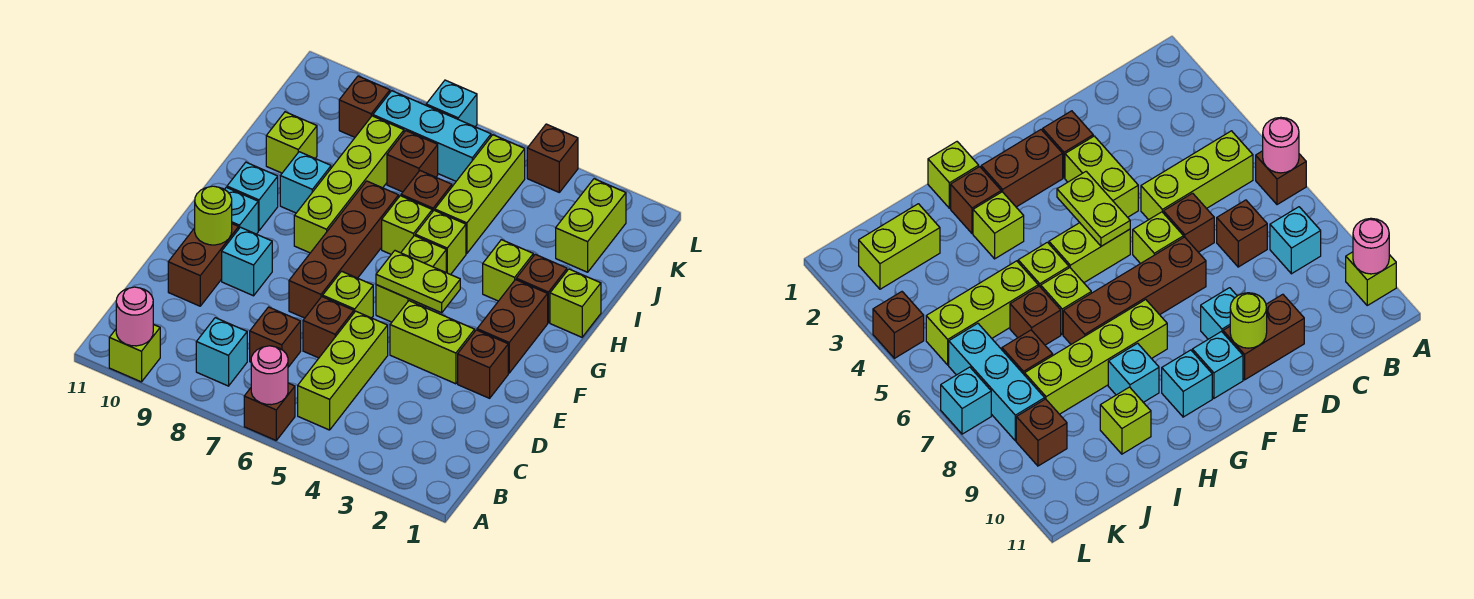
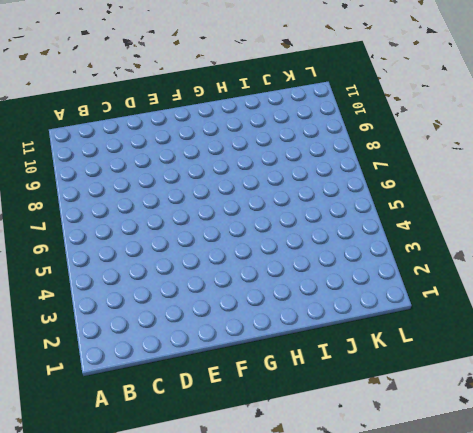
none -> brown 1x1 brick [244,383,295,440]
none -> lime 1x1 brick [109,324,160,382]
none -> lime 1x3 brick [298,311,388,430]
none -> cyan 1x1 brick [196,318,247,386]

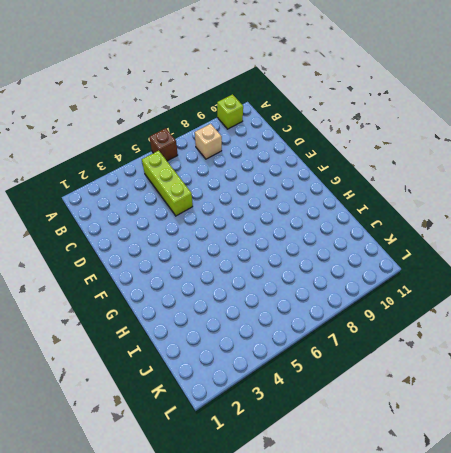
tan 1x1 brick [195,124,222,159] -> cyan 1x1 brick [196,318,247,386]
none -> brown 1x1 brick [250,307,301,367]
none -> brown 1x1 brick [303,297,354,358]
none -> brown 1x2 brick [168,224,239,306]
none -> brown 1x1 brick [458,330,508,398]

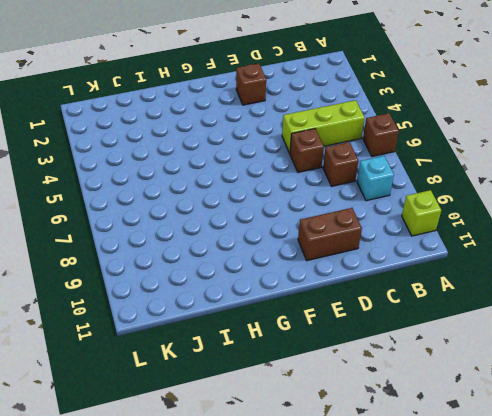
none -> lime 1x2 brick [390,301,475,384]
none -> lime 1x1 brick [323,271,373,318]
none -> brown 1x4 brick [289,181,399,318]
none -> cyan 1x1 brick [222,227,272,296]

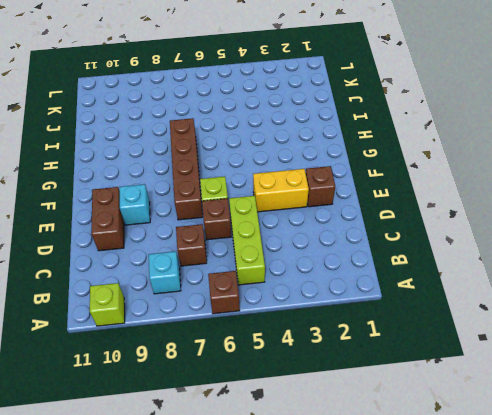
yellow 1x2 brick [253,169,309,212] -> lime 1x2 brick [390,301,475,384]
none -> brown 1x2 brick [477,280,548,373]
none -> lime 1x2 brick [376,236,446,322]
none -> cyan 1x1 brick [225,187,258,234]
none -> lime 1x4 brick [294,116,404,253]

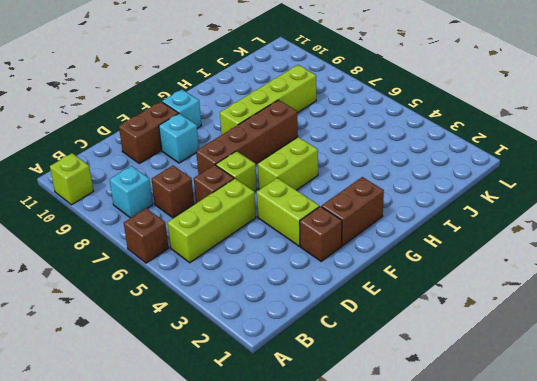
none -> cyan 1x1 brick [227,162,278,231]
none -> lime 1x1 brick [550,269,601,337]
none -> brown 1x1 brick [516,254,567,323]
none -> lime 1x1 brick [483,240,533,301]

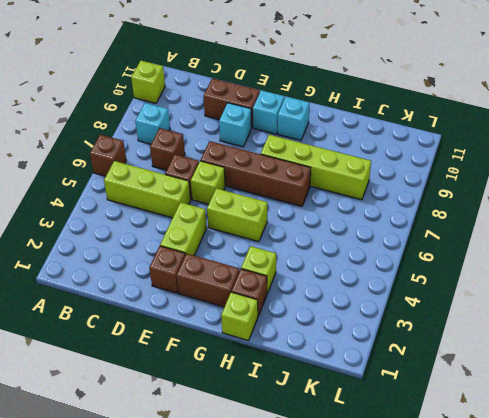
none -> lime 1x1 brick [415,210,466,275]
none -> lime 1x1 brick [382,196,432,254]
none -> cyan 1x1 brick [280,152,331,213]
none -> lime 1x3 brick [435,135,525,254]

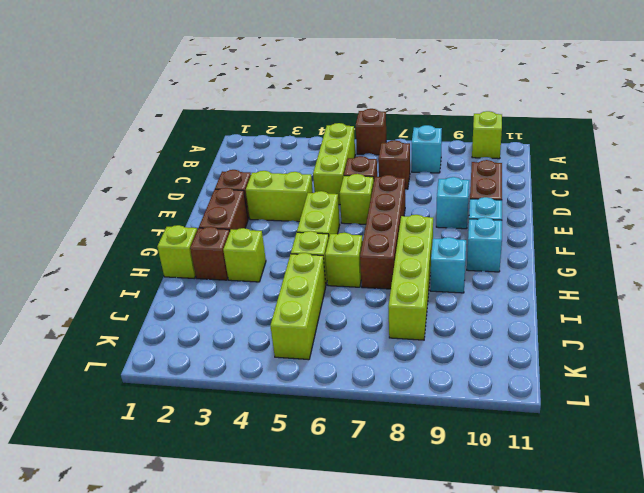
none -> brown 1x1 brick [401,171,452,212]
none -> lime 1x1 brick [266,112,317,173]
none -> lime 1x2 brick [556,179,626,272]
none -> brown 1x1 brick [387,131,438,192]

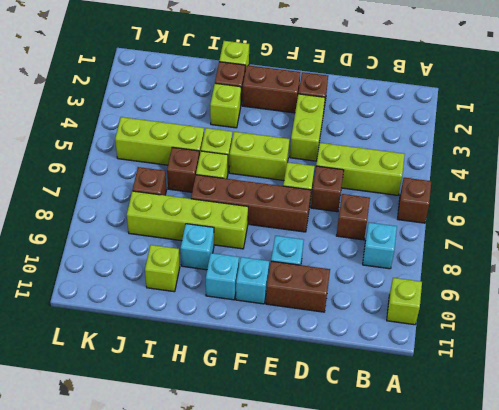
none -> lime 1x2 brick [556,179,626,272]
none -> cyan 1x3 brick [373,91,491,181]
none -> brown 1x1 brick [339,76,390,137]
none -> brown 1x1 brick [527,124,578,192]

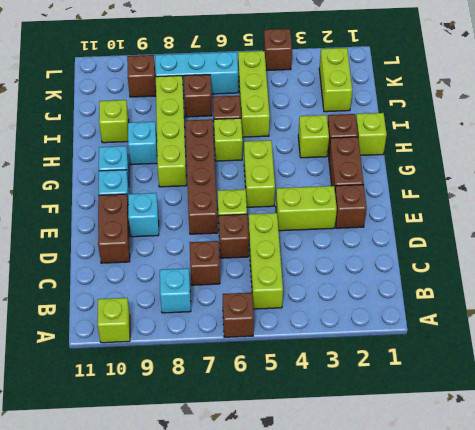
none -> lime 1x1 brick [415,210,466,275]
none -> cyan 1x1 brick [426,80,477,127]
none -> pink 1x1 round brick [251,346,288,405]
none -> pink 1x1 round brick [116,287,153,346]

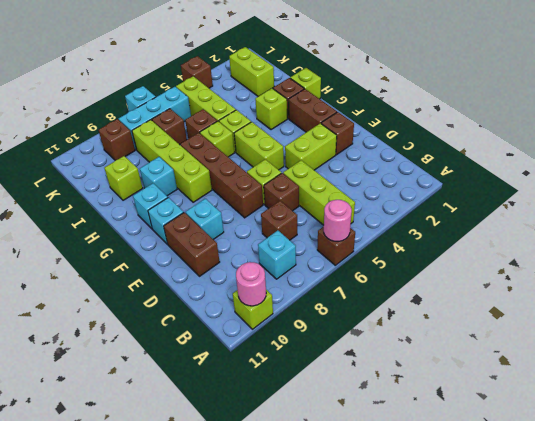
none -> lime 1x1 round brick [195,186,232,245]
none -> lime 1x2 plate [376,251,460,313]

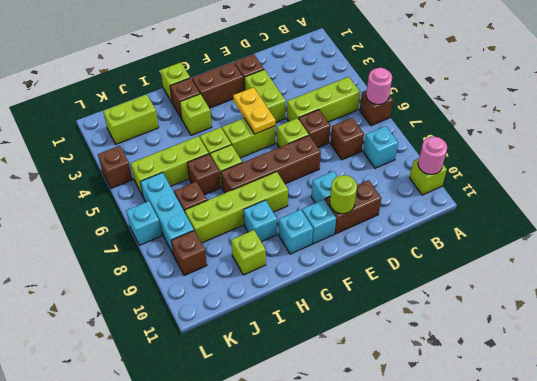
yellow 1x2 plate [233,87,276,134] -> lime 1x2 plate [376,251,460,313]

